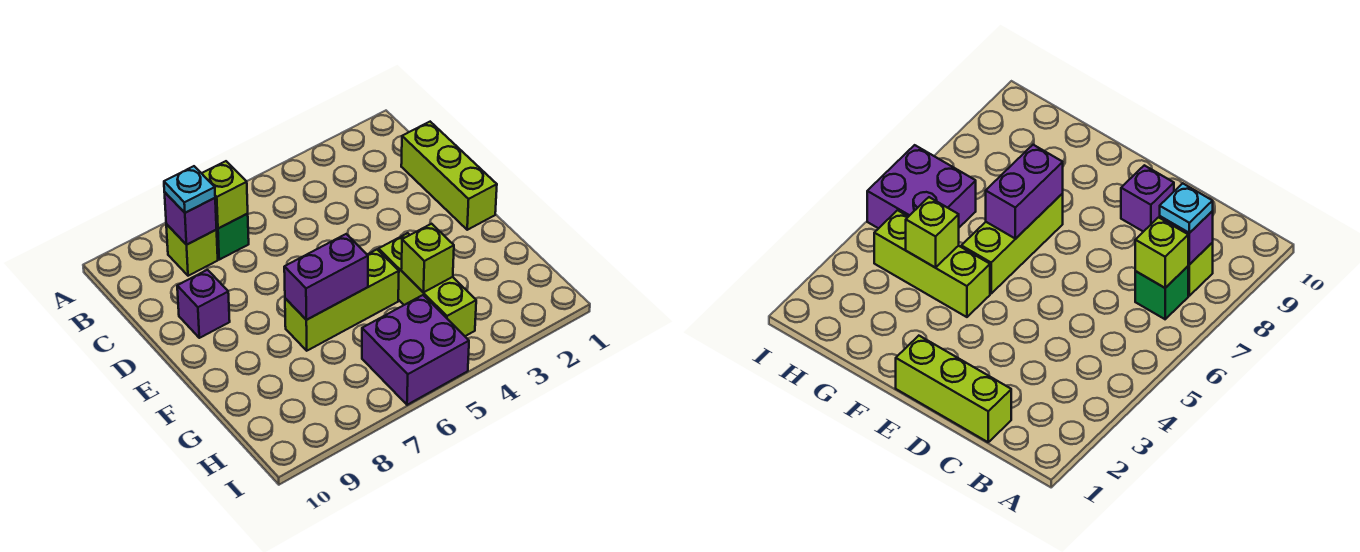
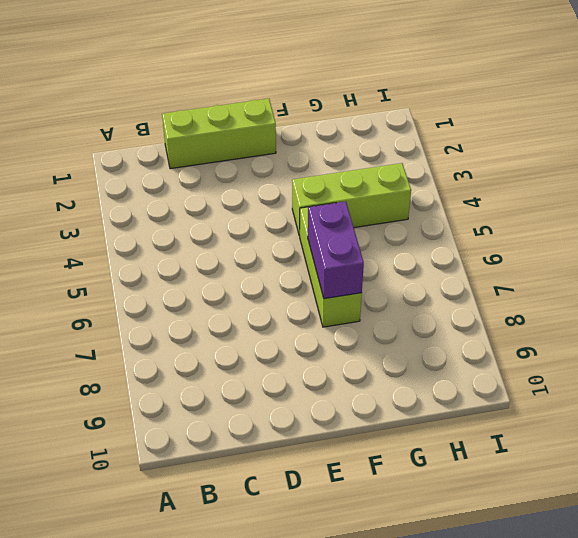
none -> green 1x1 brick [216,214,249,260]
none -> lime 1x1 brick [166,224,218,276]
none -> purple 1x1 brick [177,270,230,338]

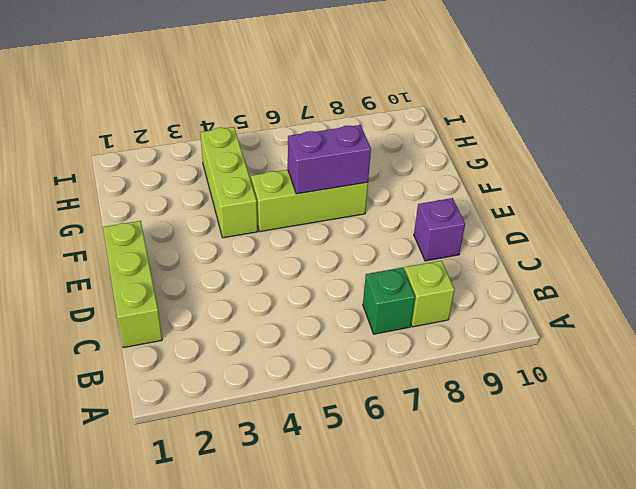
none -> purple 2x2 brick [362,295,469,405]
none -> lime 1x1 brick [202,161,248,229]
none -> purple 1x1 brick [164,192,216,245]

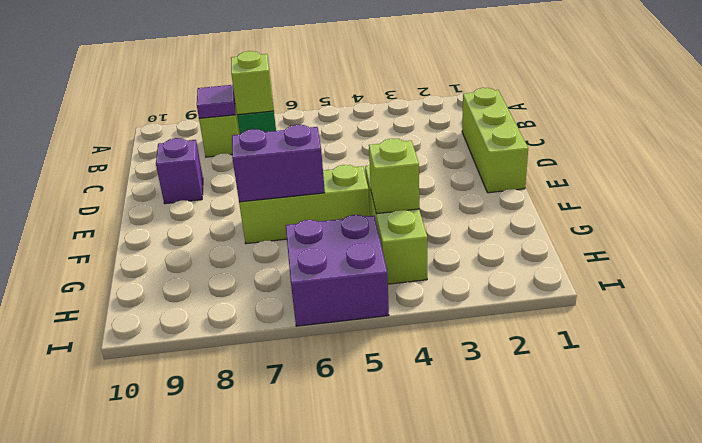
purple 1x1 tile [197,85,235,118] -> purple 1x1 brick [164,192,216,245]
none -> cyan 1x1 plate [164,166,215,213]

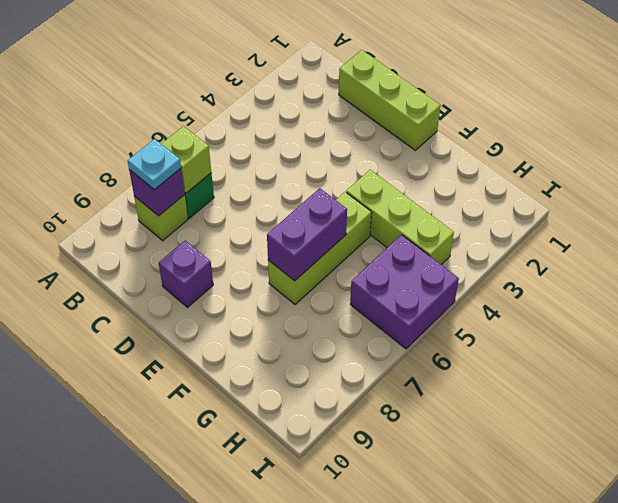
none -> lime 1x1 brick [401,224,454,292]

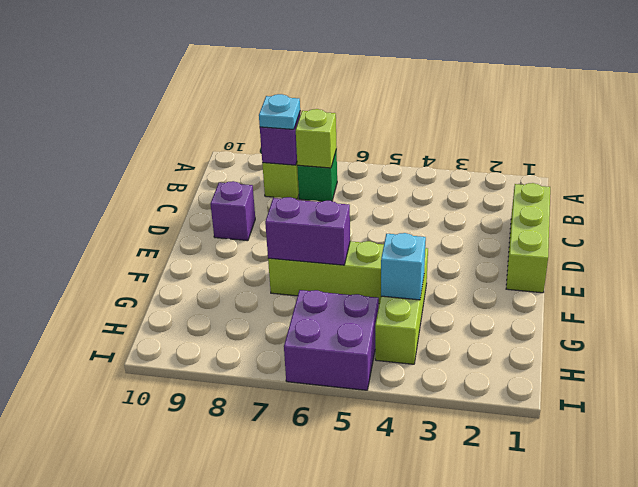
cyan 1x1 brick [381,233,426,300] -> lime 1x1 brick [401,224,454,292]

